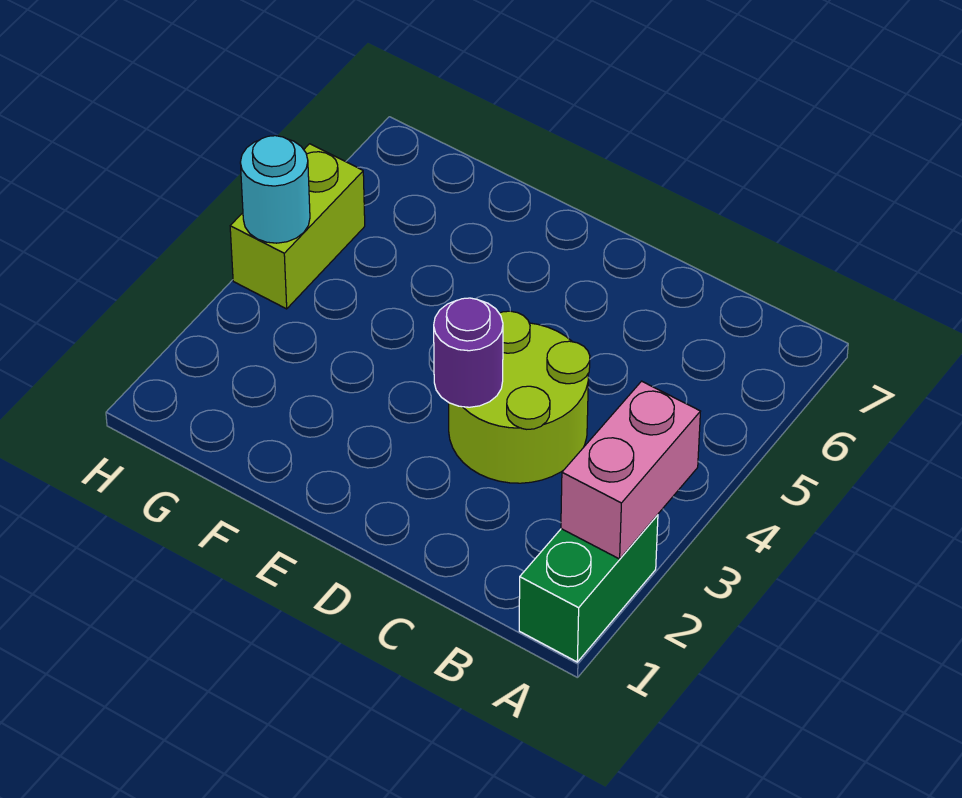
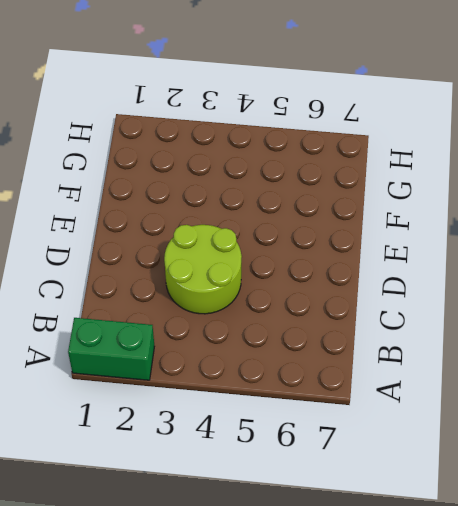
none -> lime 1x2 brick [230,144,365,309]
none -> pink 1x2 brick [561,381,701,559]

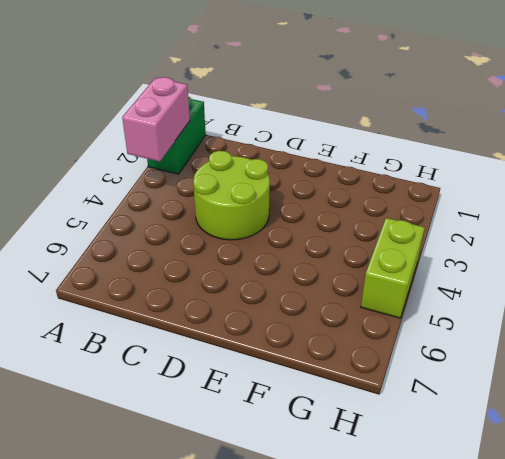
none -> purple 1x1 round brick [434,298,503,407]
none -> cyan 1x1 round brick [240,136,310,243]

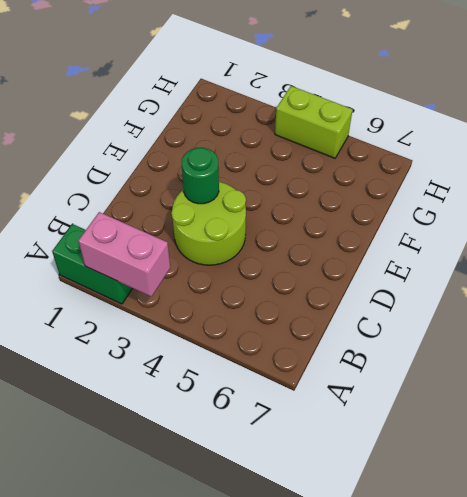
green 1x1 round brick [182,148,219,204] -> purple 1x1 round brick [434,298,503,407]
none -> cyan 1x1 round brick [240,136,310,243]

